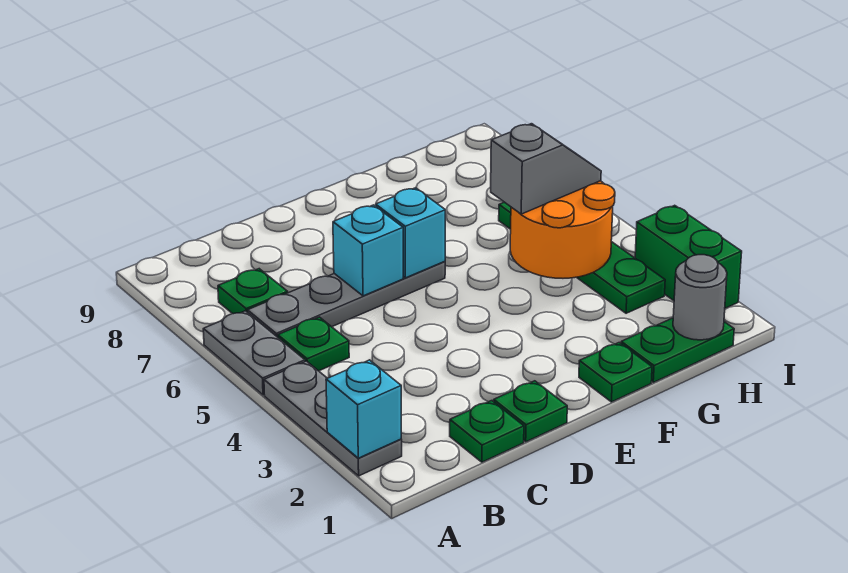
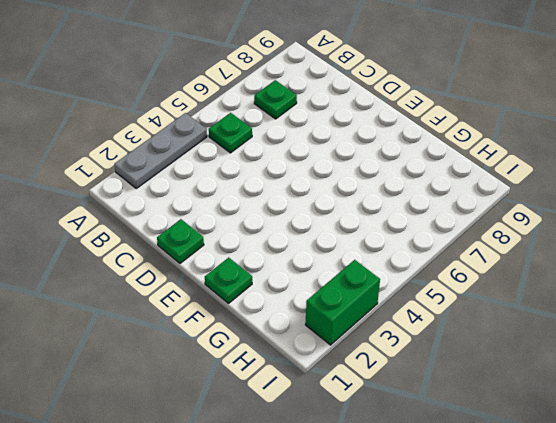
none -> grey 1x2 plate [203,311,305,395]
none -> grey 1x4 plate [248,261,445,337]
none -> green 1x1 plate [450,401,524,462]

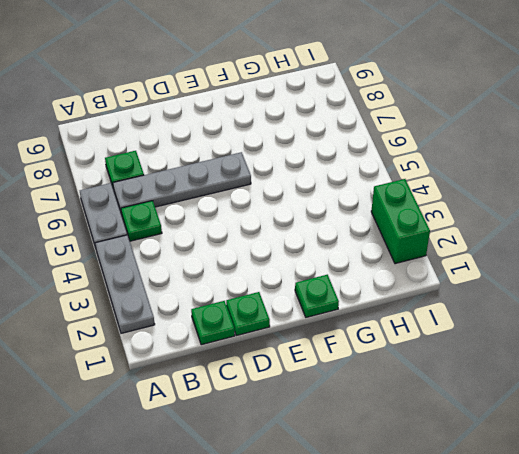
none -> green 1x2 plate [621,318,734,382]
none -> green 1x4 plate [499,202,665,313]
none -> cyan 1x1 brick [326,360,401,458]

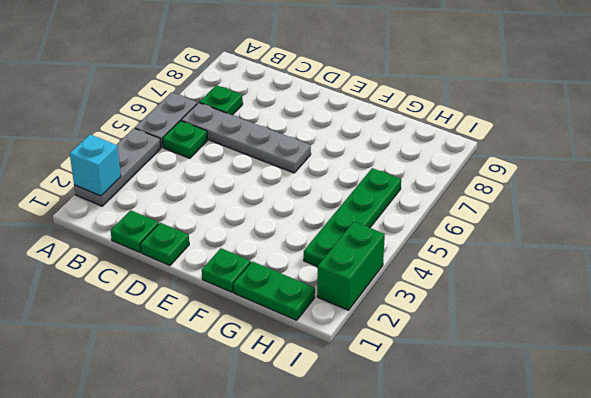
none -> cyan 1x1 brick [333,205,403,296]
none -> cyan 1x1 brick [376,188,445,278]
none -> orange 2x2 round brick [510,181,615,278]

